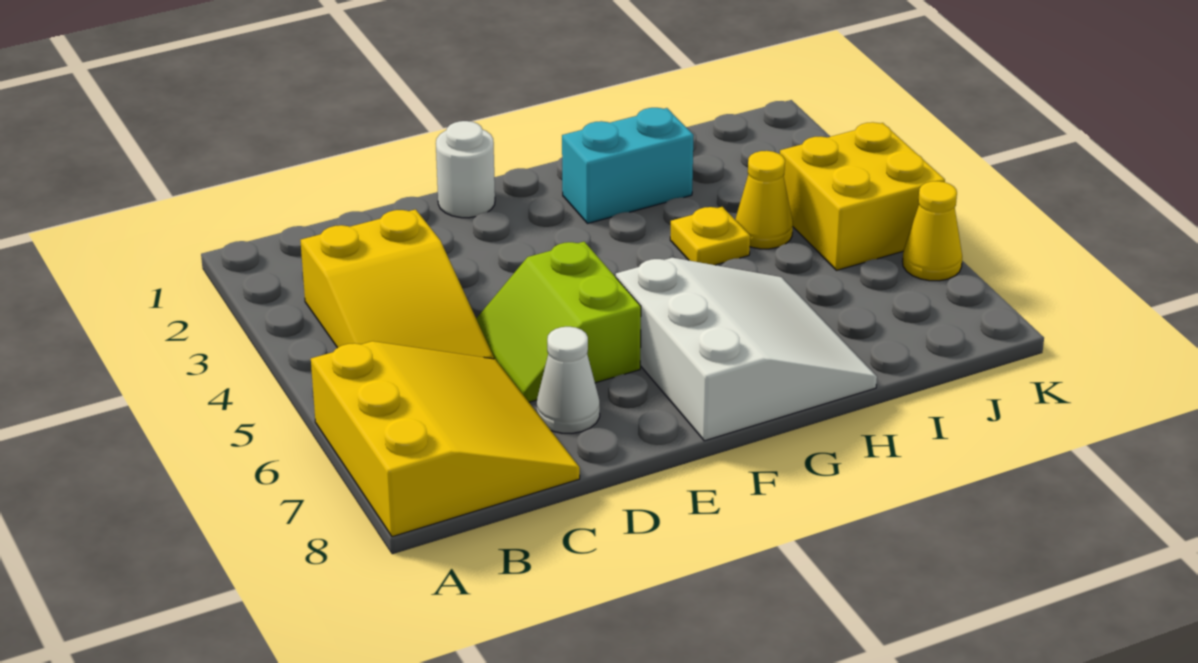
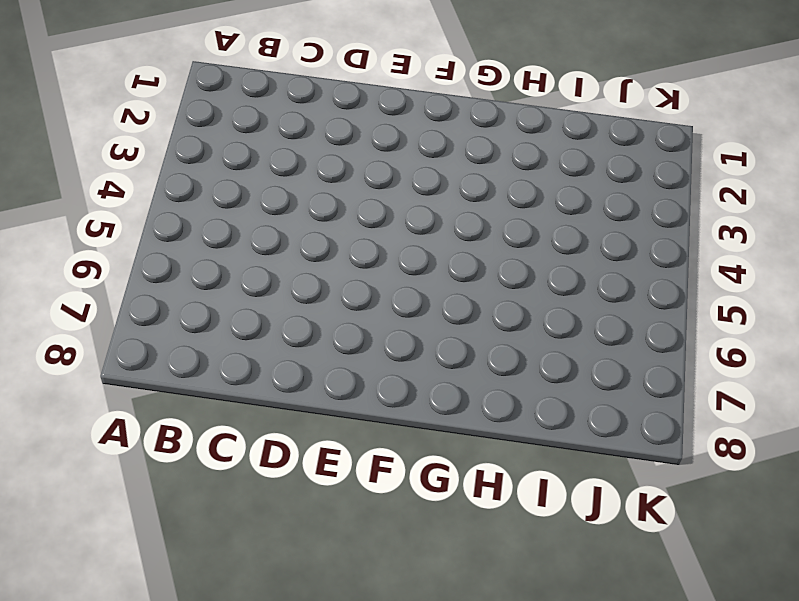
none -> yellow 3x3 slope [311,341,580,537]
none -> yellow 2x3 slope [300,209,494,359]

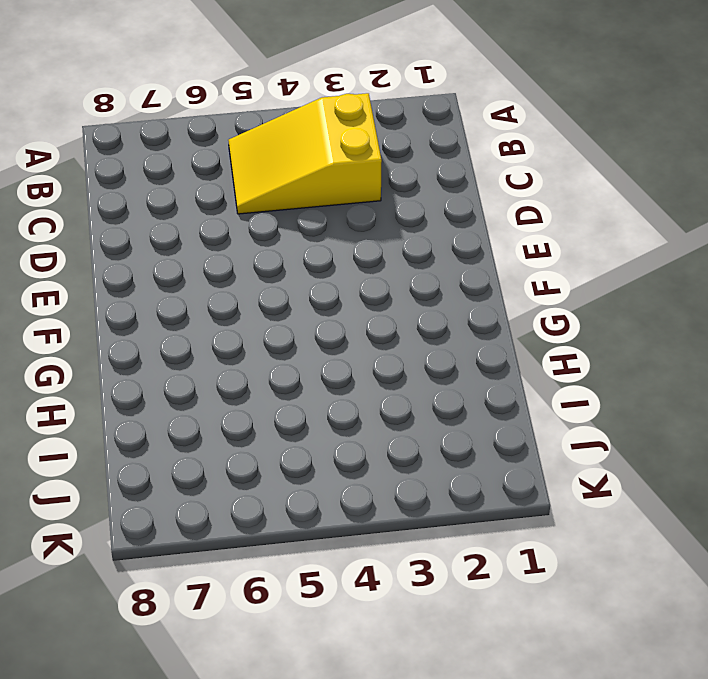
none -> yellow 3x3 slope [311,341,580,537]
none -> lime 2x2 slope [476,242,641,402]

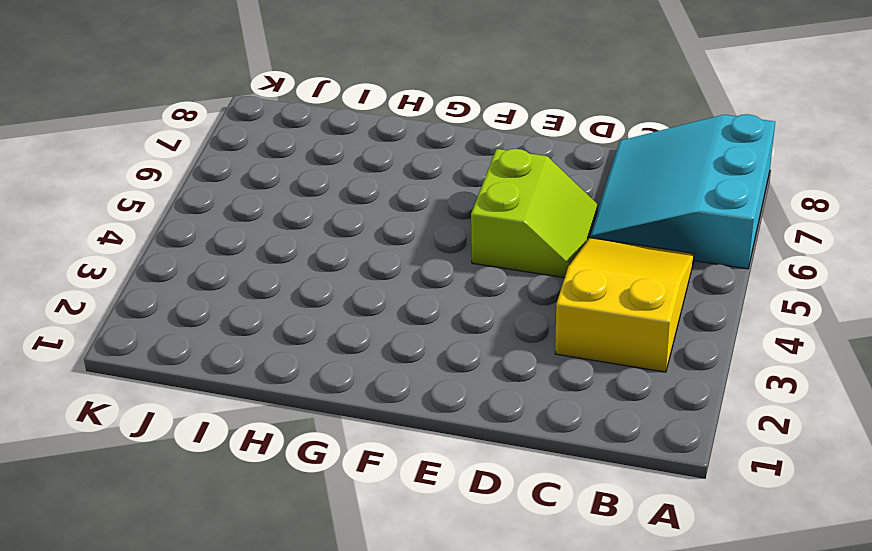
cyan 3x3 slope [590,114,775,269] -> yellow 3x3 slope [311,341,580,537]
none -> white 1x1 cone [537,327,600,433]
none -> white 1x1 round brick [436,121,495,218]

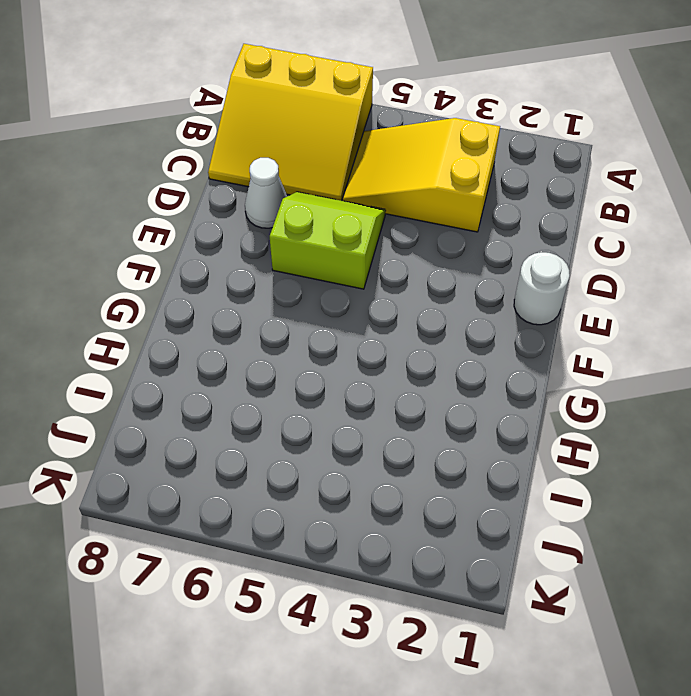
none -> white 3x3 slope [616,258,877,441]
none -> cyan 1x2 brick [562,108,694,224]

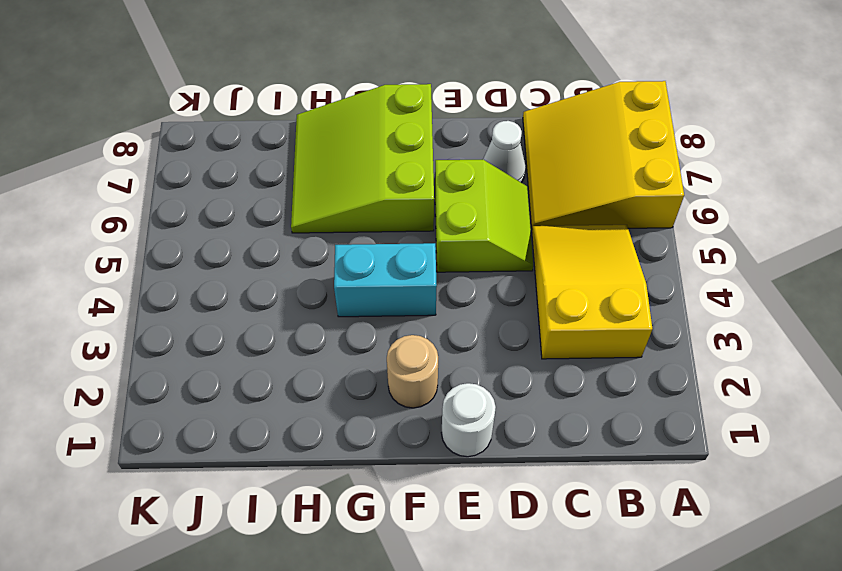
tan 1x1 round brick [387,335,438,408] -> none
cyan 1x2 brick [334,243,437,317] -> cyan 1x2 brick moved to [562,108,694,224]
lime 3x3 slope [291,84,434,233] -> white 3x3 slope [616,258,877,441]
none -> yellow 1x1 plate [670,207,750,265]
none -> yellow 1x1 cone [735,151,793,249]

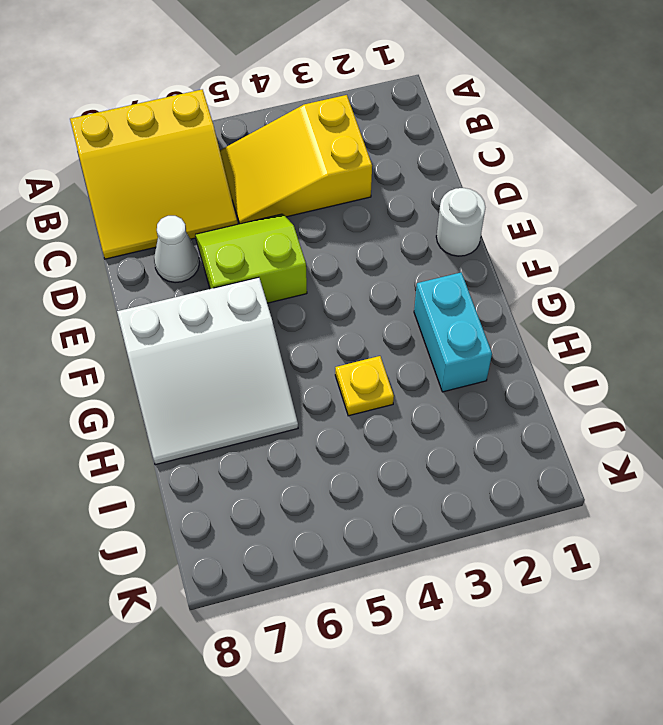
none -> yellow 1x1 cone [735,151,793,249]
none -> yellow 2x2 brick [780,122,945,270]

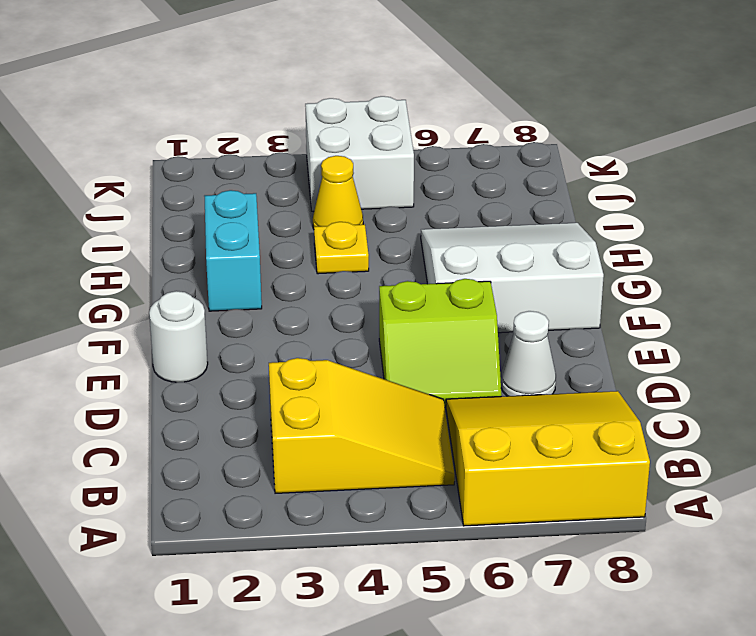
white 2x2 brick [305,96,414,211] -> yellow 2x2 brick [780,122,945,270]
none -> yellow 1x1 cone [902,181,962,281]

